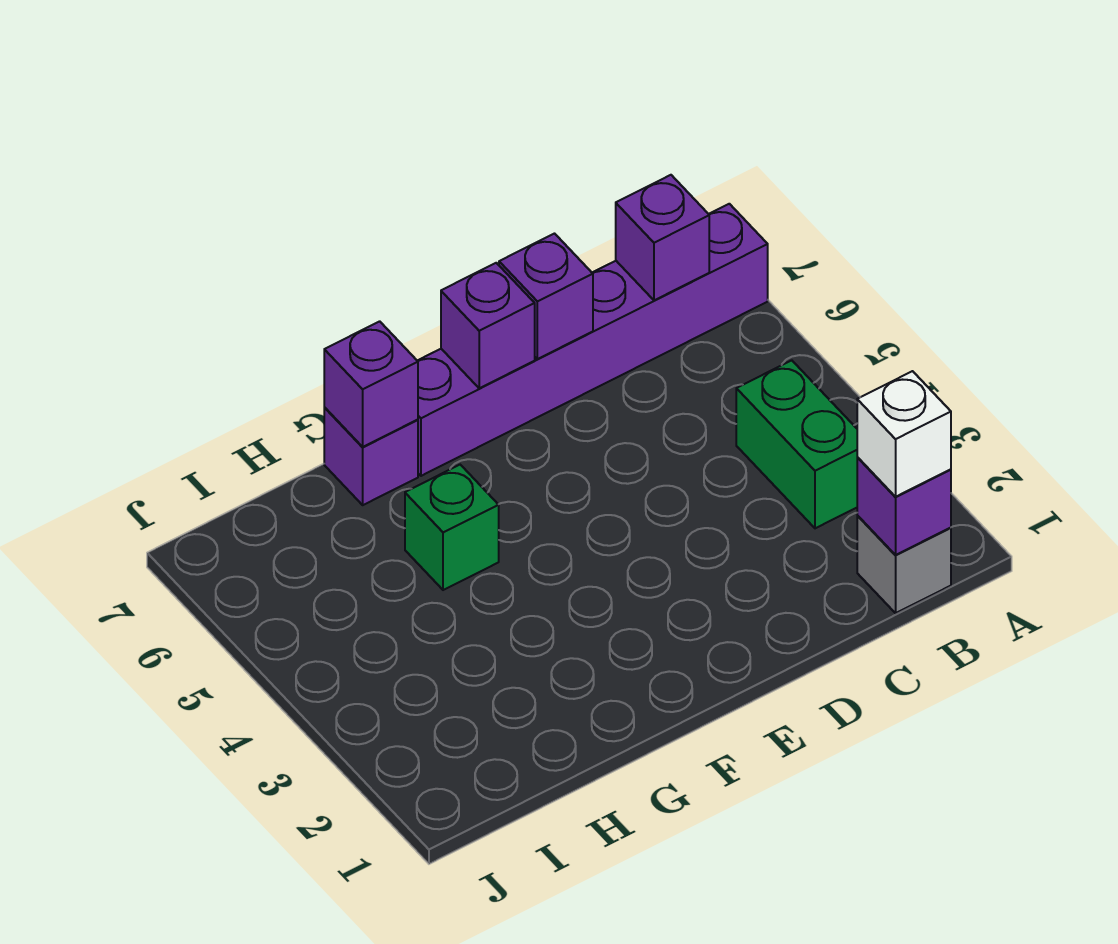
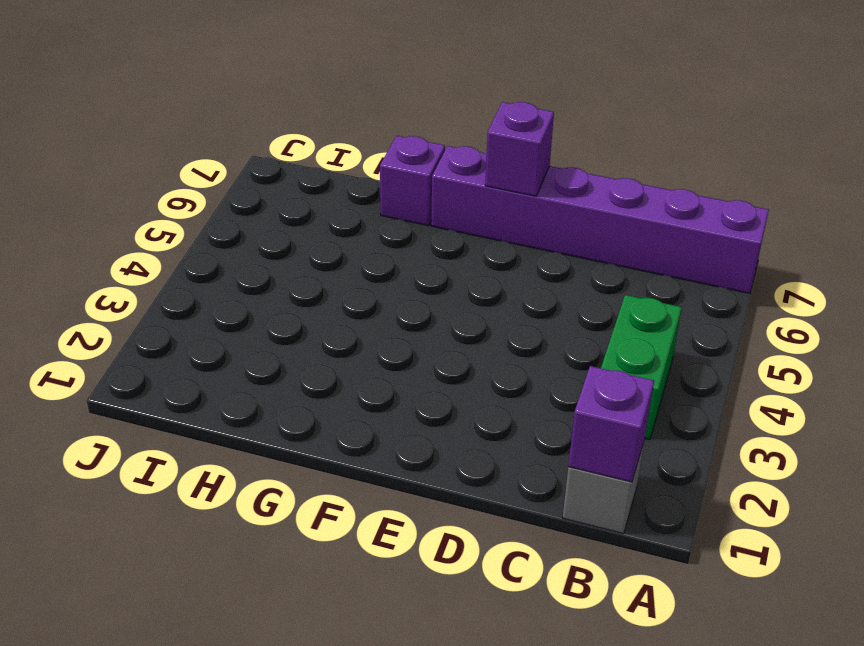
none -> green 1x1 brick [405,465,499,590]
none -> purple 1x1 brick [616,175,709,300]

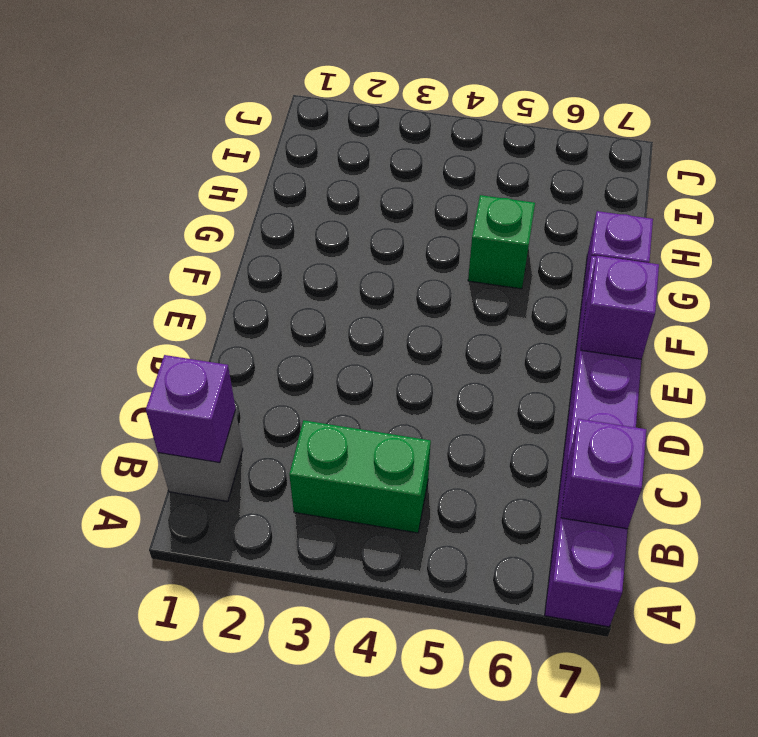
none -> purple 1x1 brick [499,234,593,359]
none -> purple 1x1 brick [324,321,418,447]

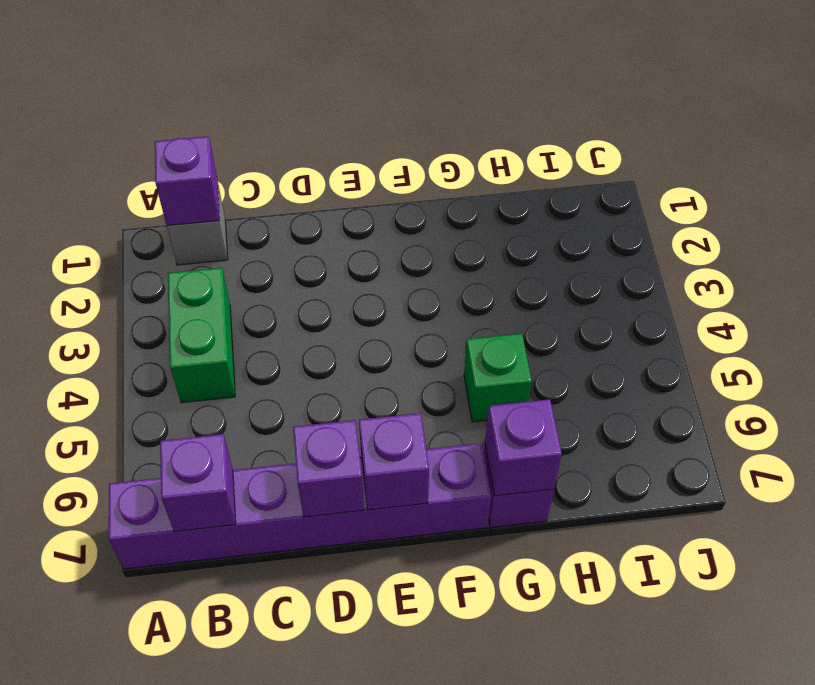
none -> white 1x1 brick [857,371,951,497]

